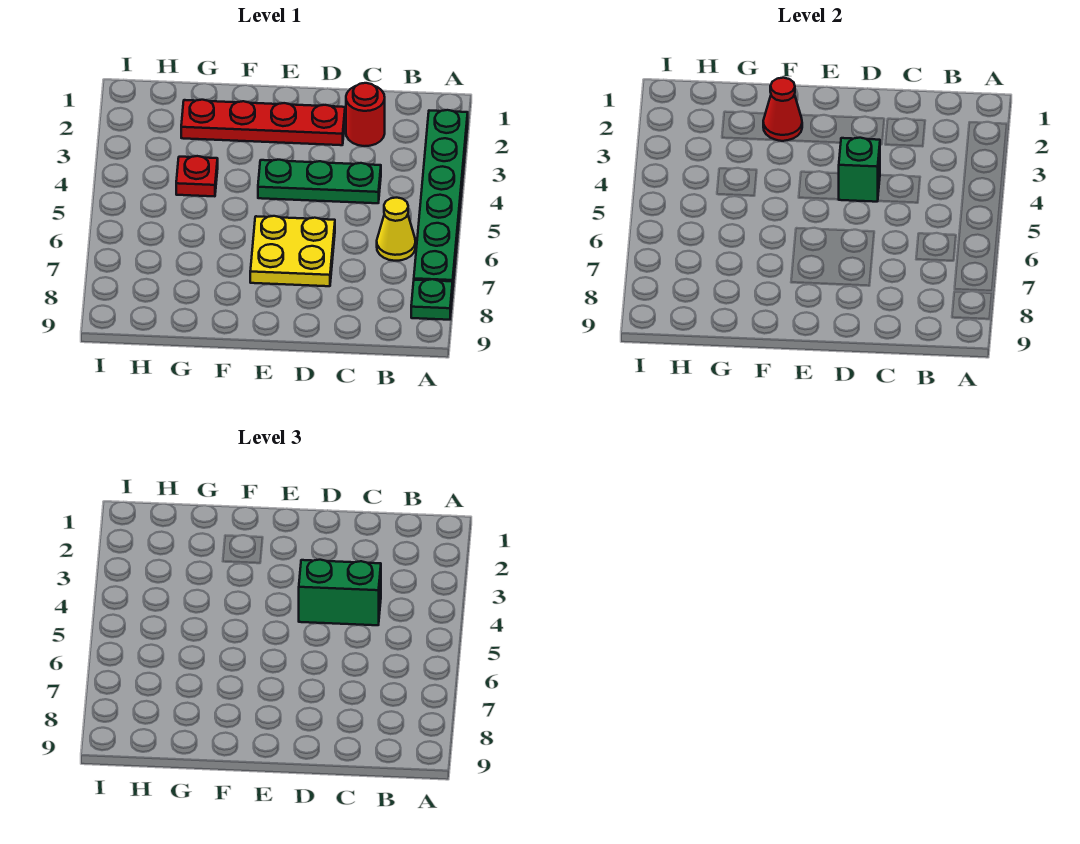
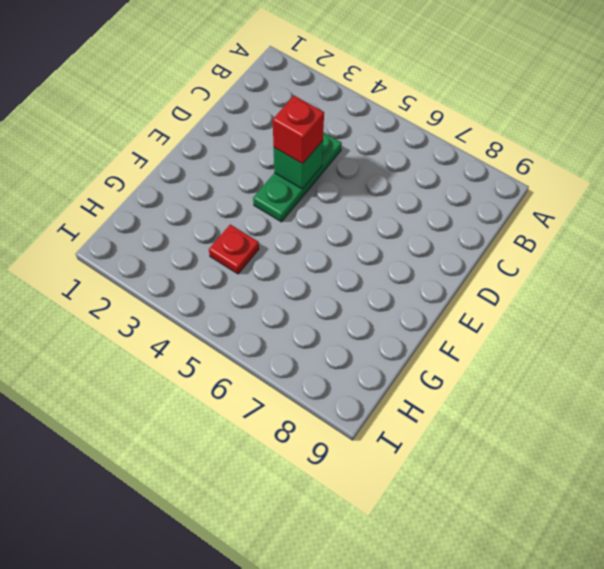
red 1x1 brick [273,96,324,164] -> green 1x2 brick [299,560,381,625]
none -> green 1x6 plate [414,110,468,283]
none -> green 1x1 plate [411,279,453,320]

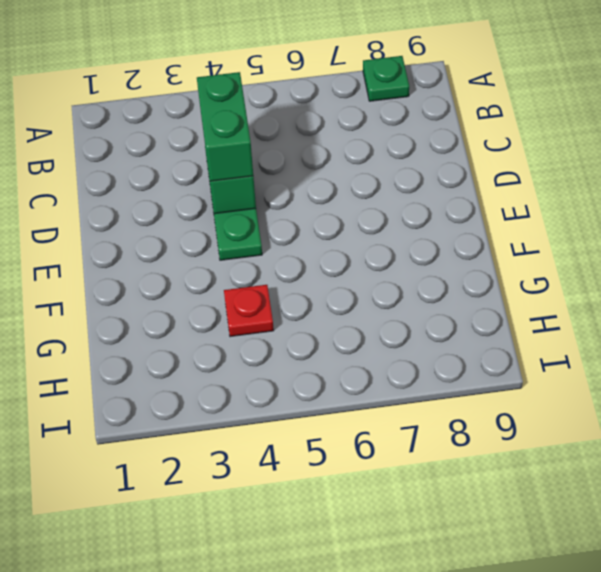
none -> green 1x6 plate [414,110,468,283]
none -> yellow 1x1 cone [377,198,416,261]

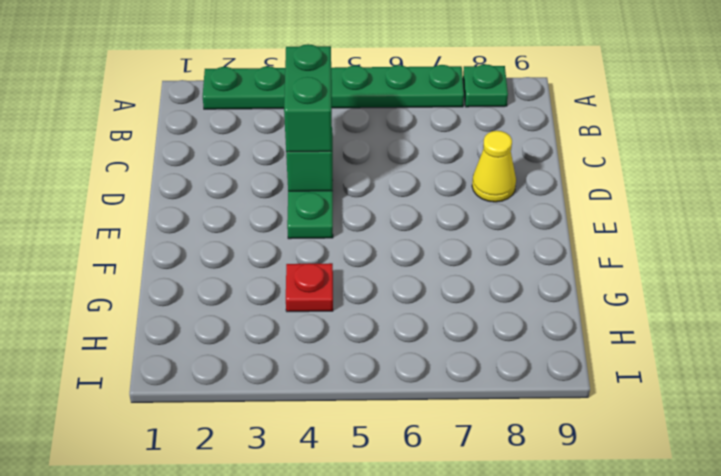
yellow 1x1 cone [472,131,516,202] -> yellow 1x1 cone moved to [377,198,416,261]
none -> red 1x1 round brick [346,83,385,146]
none -> red 1x4 plate [181,100,345,145]

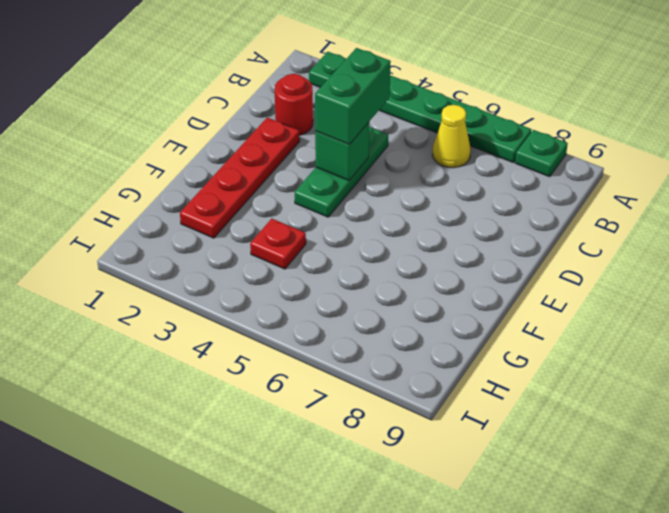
none -> yellow 2x2 plate [250,216,335,286]
none -> red 1x1 cone [763,78,802,141]

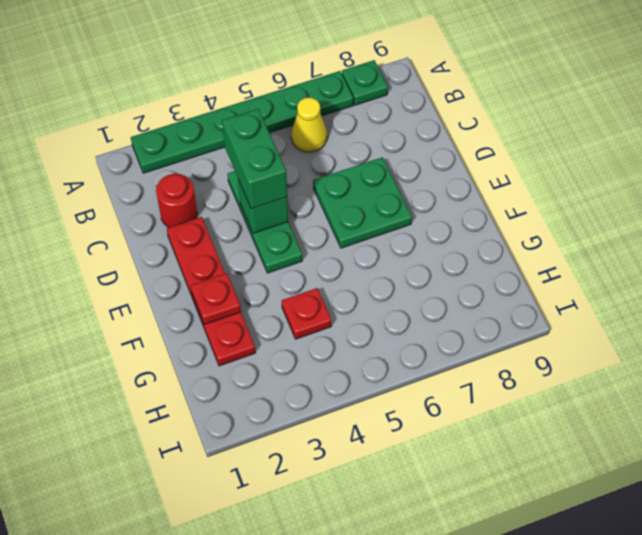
green 2x2 plate [313,157,412,248] -> yellow 2x2 plate [250,216,335,286]
red 1x1 plate [191,273,241,325] -> red 1x1 cone [763,78,802,141]

